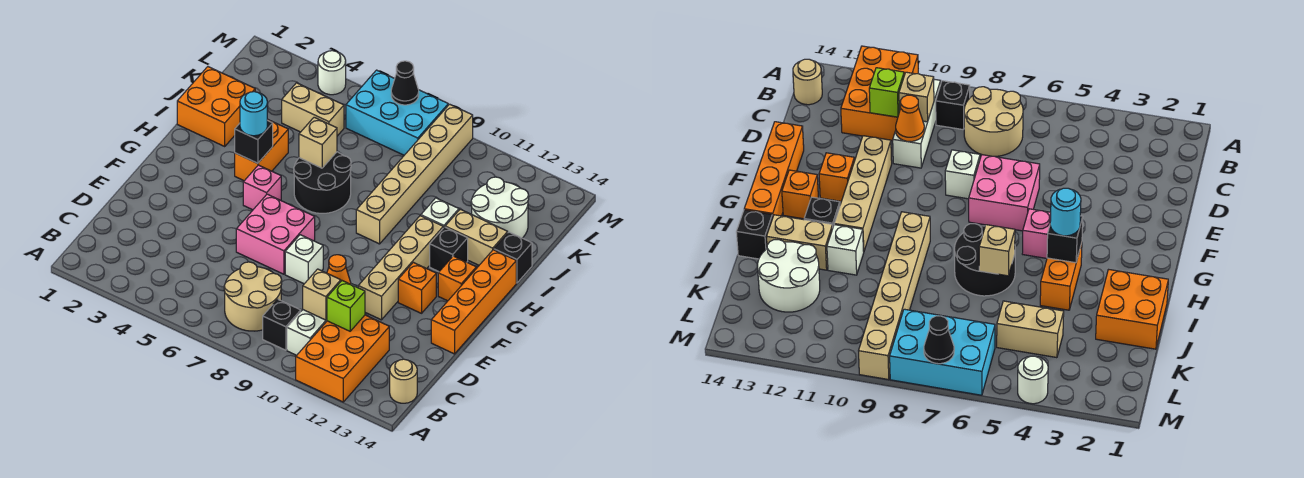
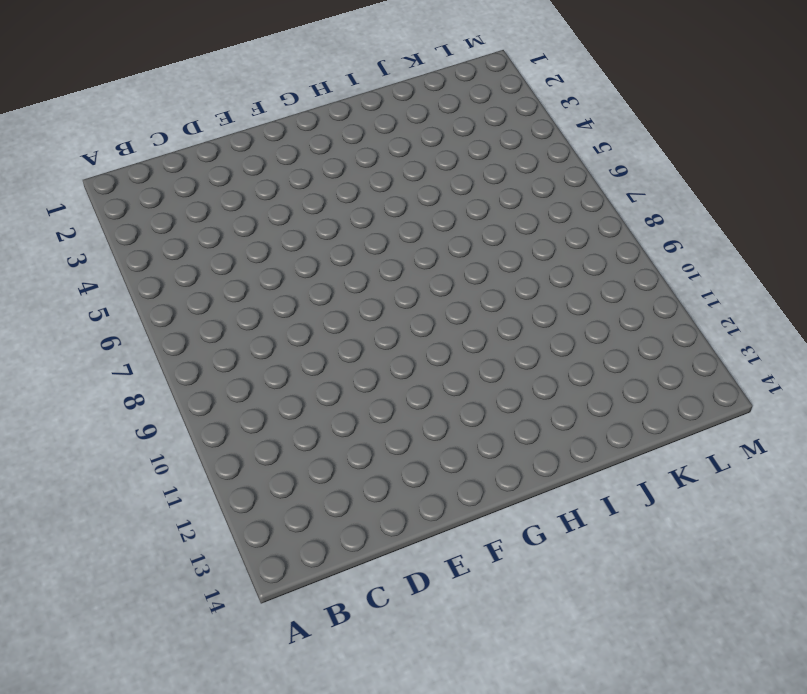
none -> orange 2x3 brick [296,315,389,402]
none -> tan 2x2 round brick [224,262,282,331]
none -> black 1x1 brick [263,299,301,350]
none -> white 1x3 brick [287,284,356,355]

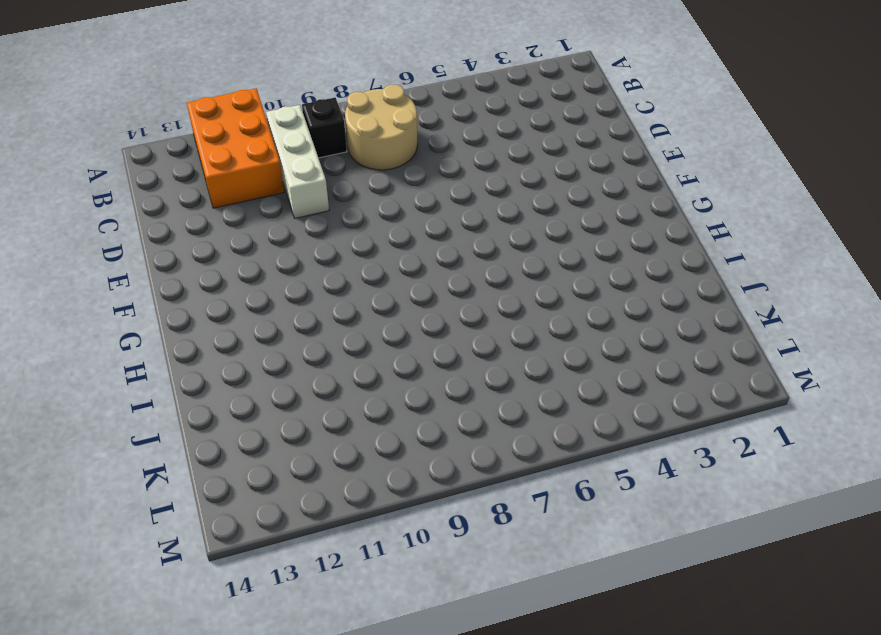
none -> tan 1x1 round brick [390,359,417,403]
none -> pink 2x2 brick [236,194,315,274]
none -> white 1x1 brick [285,235,323,284]
none -> tan 1x4 brick [358,216,443,320]

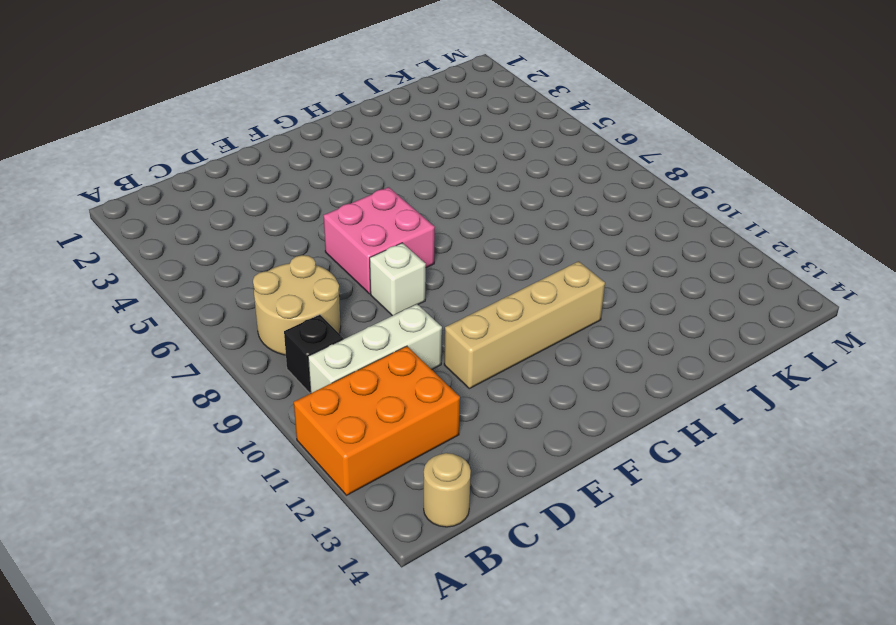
none -> orange 1x4 brick [431,250,516,354]
none -> orange 1x1 brick [398,262,436,313]
none -> pink 1x1 brick [243,165,281,210]
none -> orange 1x1 brick [438,256,476,301]

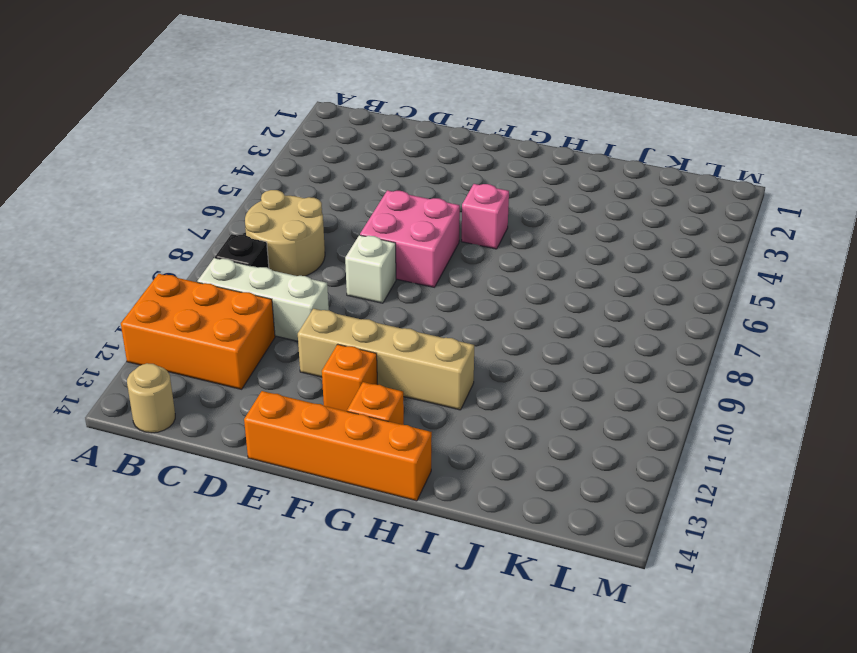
none -> orange 1x2 brick [235,119,288,181]
none -> black 2x2 round brick [294,152,351,213]
none -> tan 1x6 brick [356,104,473,244]
none -> black 1x1 brick [430,227,468,272]

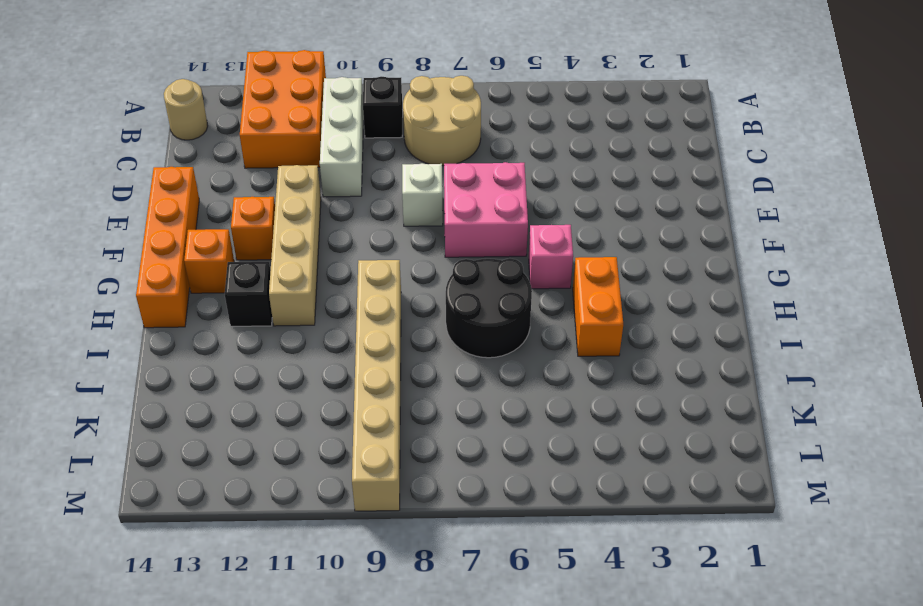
none -> orange 2x2 brick [177,67,255,146]
none -> white 1x1 brick [421,198,459,228]
none -> tan 1x2 brick [445,209,508,265]
none -> black 1x1 brick [494,232,532,283]

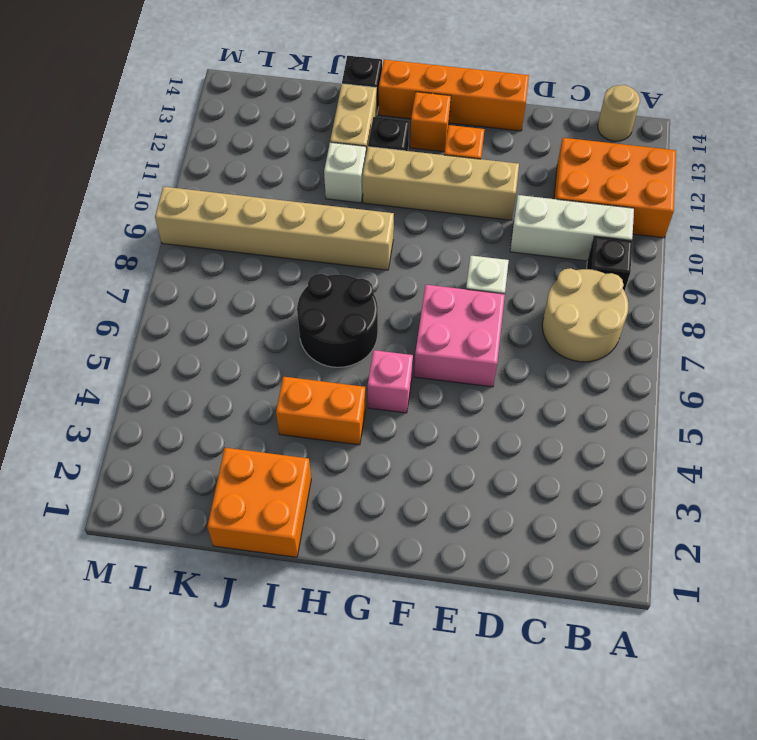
none -> white 2x2 round brick [471,177,529,238]
none -> tan 1x2 brick [282,83,344,136]
none -> cyan 2x3 brick [346,70,448,155]
none -> white 1x1 round brick [318,51,346,95]

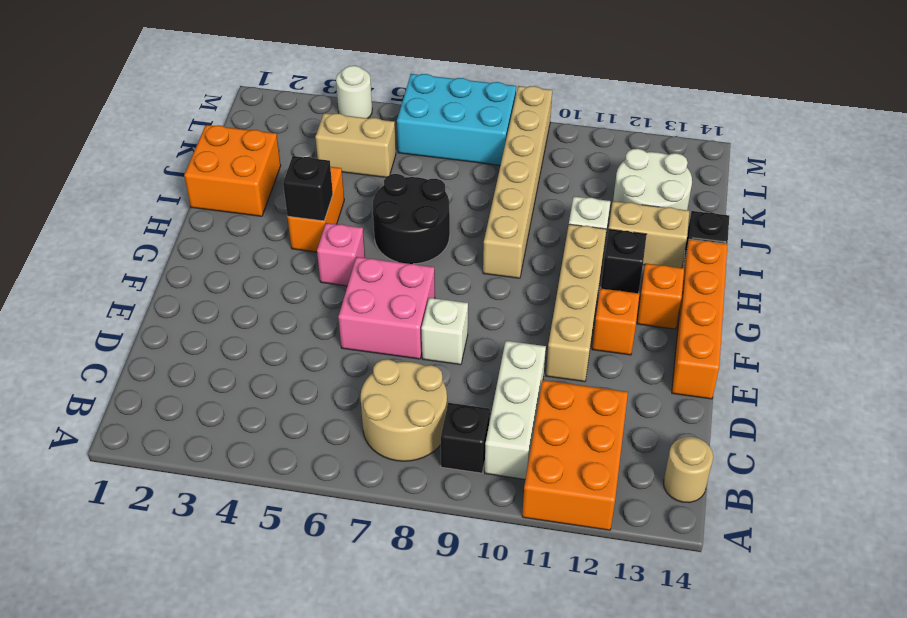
none -> tan 1x1 brick [303,269,341,320]
none -> lime 1x1 brick [327,281,365,331]
none -> orange 1x1 cone [327,255,351,284]
none -> tan 1x1 brick [299,117,337,168]

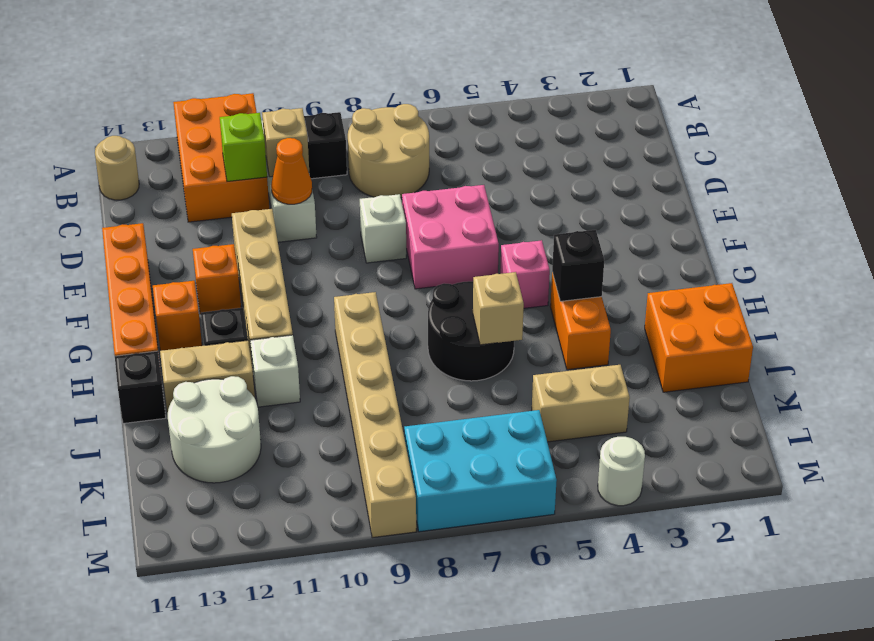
none -> black 1x1 cone [391,61,419,105]
none -> cyan 1x1 round brick [240,92,267,136]

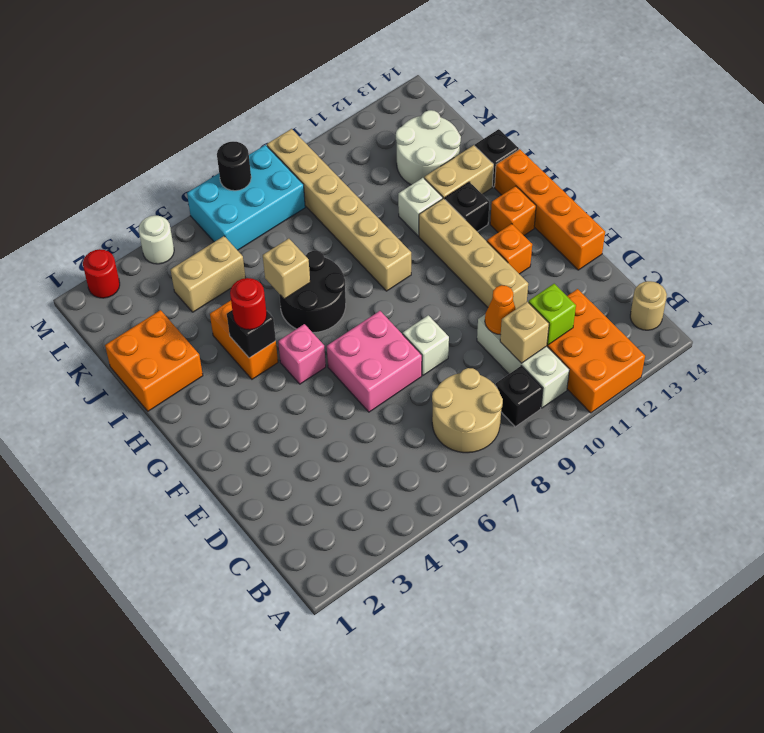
red 1x1 round brick [230,278,267,330] -> cyan 1x1 round brick [240,92,267,136]
red 1x1 round brick [83,249,120,298] -> none
black 1x1 round brick [217,142,251,191] -> black 1x1 cone [391,61,419,105]

